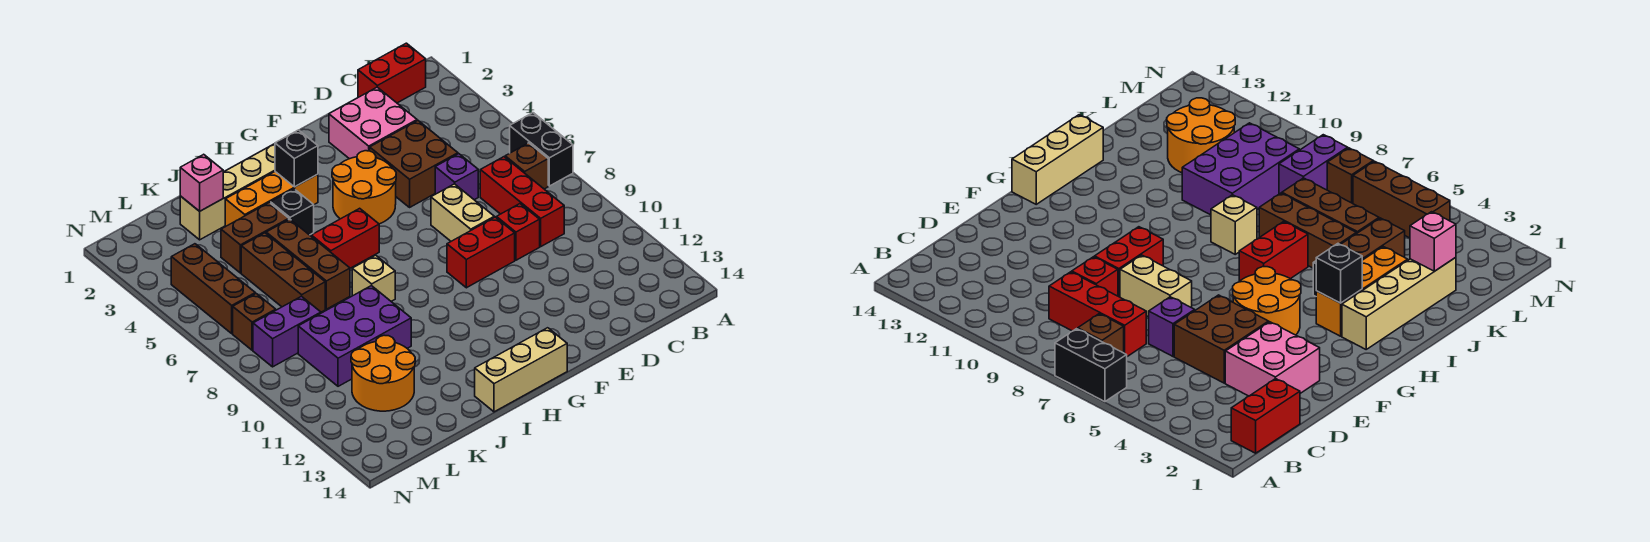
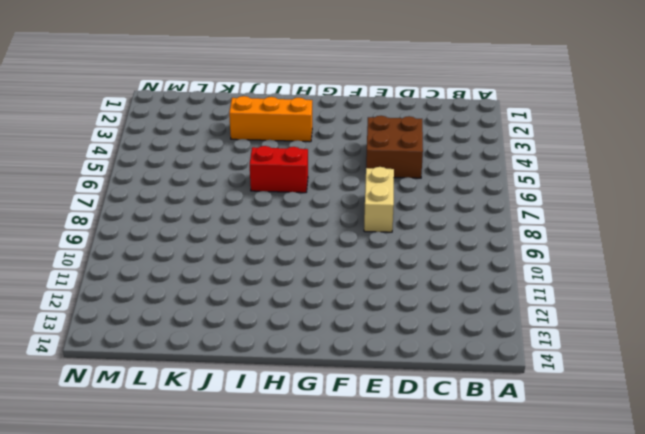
none -> black 1x2 brick [510,113,573,186]
none -> red 1x2 brick [358,43,426,103]
none -> brown 1x1 brick [505,143,548,189]

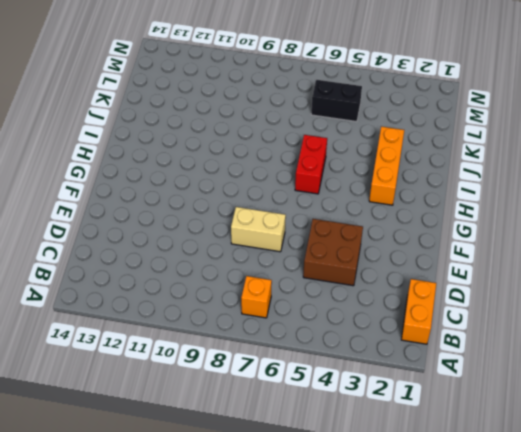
orange 1x2 brick [401,279,436,344] -> red 1x2 brick [358,43,426,103]
orange 1x1 brick [241,276,272,318] -> brown 1x1 brick [505,143,548,189]
black 1x2 brick [311,80,362,122] -> black 1x2 brick moved to [510,113,573,186]
none -> red 1x3 brick [480,157,564,246]
none -> pink 2x2 brick [329,87,417,159]
none -> purple 1x1 brick [435,154,478,200]

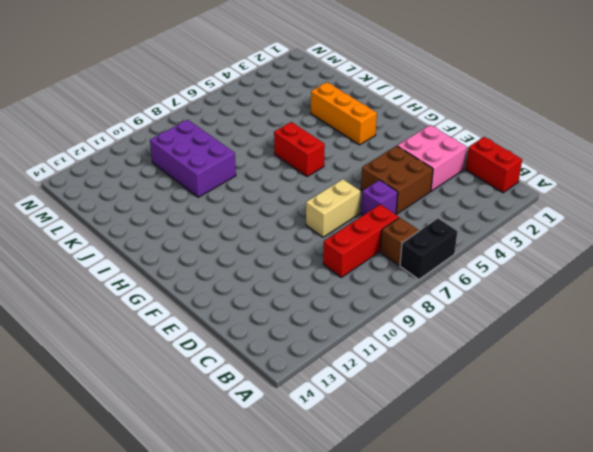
none -> red 1x1 brick [496,204,540,260]
none -> red 1x2 brick [447,217,515,288]
none -> orange 2x2 round brick [332,151,396,224]

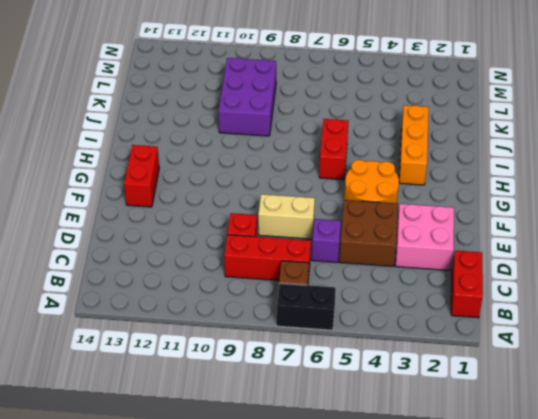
red 1x2 brick [124,145,159,207] -> red 1x2 brick moved to [447,217,515,288]
none -> tan 1x3 brick [475,328,567,412]
none -> tan 1x4 brick [180,144,275,240]
none -> black 1x1 brick [271,189,314,235]

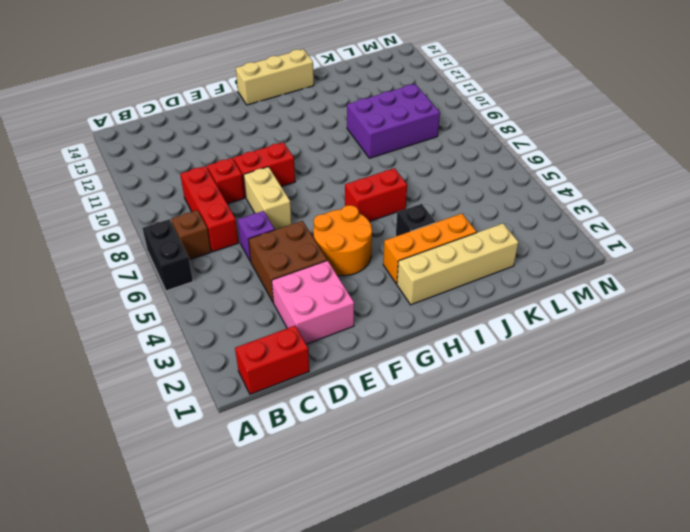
none -> tan 1x1 brick [352,255,395,301]
none -> brown 1x2 brick [221,203,289,273]
none -> brown 1x3 brick [266,219,350,309]

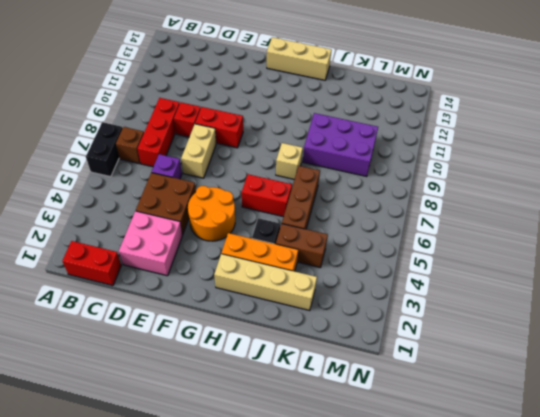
none -> brown 1x3 brick [241,233,325,312]
none -> orange 2x2 round brick [351,335,415,411]
none -> purple 1x2 brick [253,296,321,367]

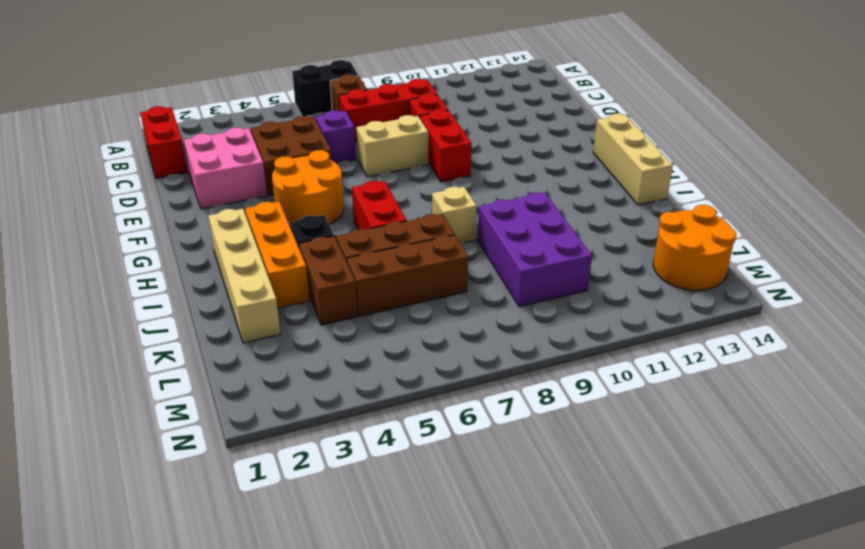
orange 2x2 round brick [653,205,736,291] -> orange 2x2 round brick moved to [351,335,415,411]
none -> purple 1x2 brick [253,296,321,367]
none -> brown 1x3 brick [171,244,255,333]
none -> brown 1x1 brick [233,294,276,350]

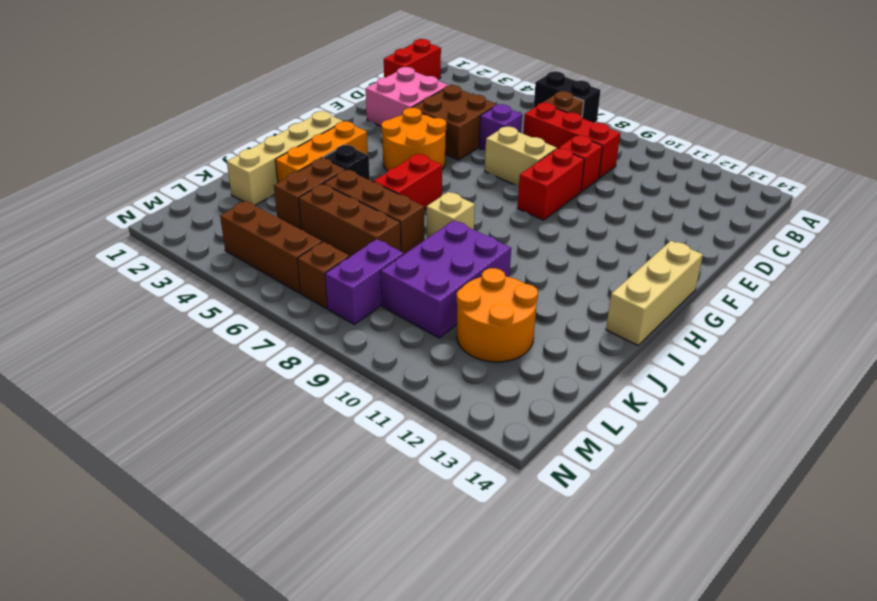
none -> black 1x1 brick [275,130,318,187]
none -> pink 1x1 brick [180,154,223,211]

